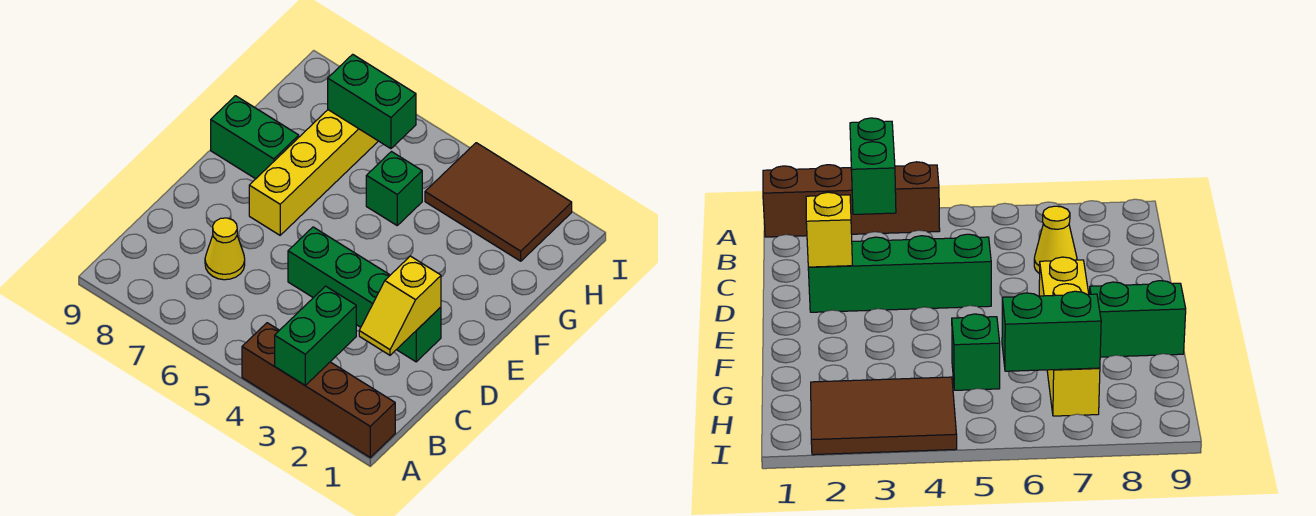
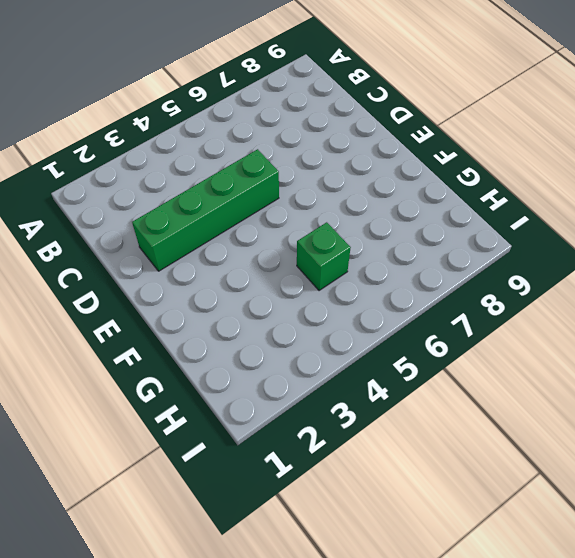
none -> brown 1x4 brick [242,323,395,457]
none -> yellow 1x1 cone [205,218,245,280]

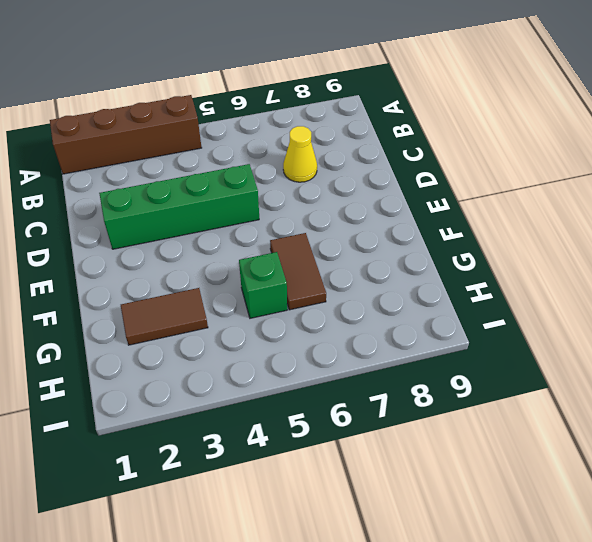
brown 1x2 tile [270,233,326,310] -> none
brown 1x2 tile [121,288,208,345] -> none
none -> yellow 1x4 brick [249,110,378,235]
none -> green 1x2 brick [211,96,299,179]

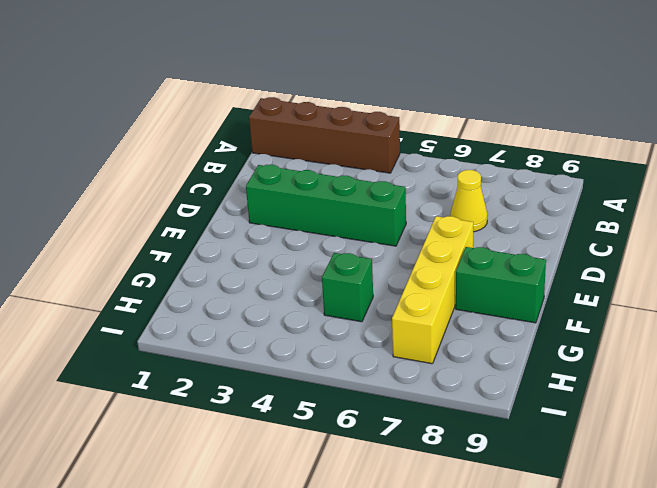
none -> brown 2x3 tile [425,143,572,261]
none -> green 1x2 brick [275,286,356,385]

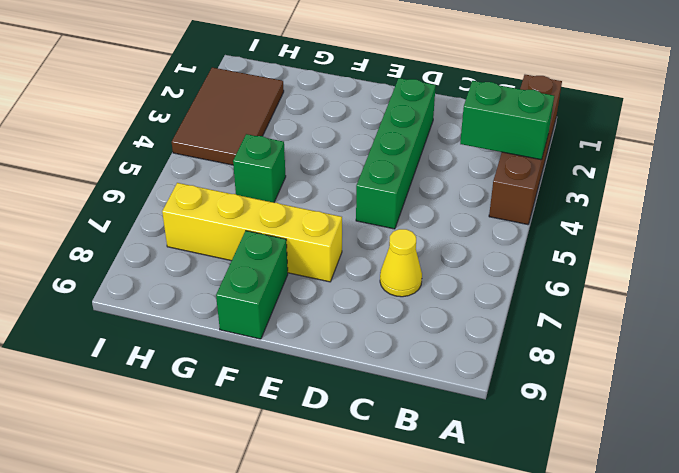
none -> yellow 1x2 slope [359,256,441,355]
none -> green 1x2 brick [328,54,416,149]

